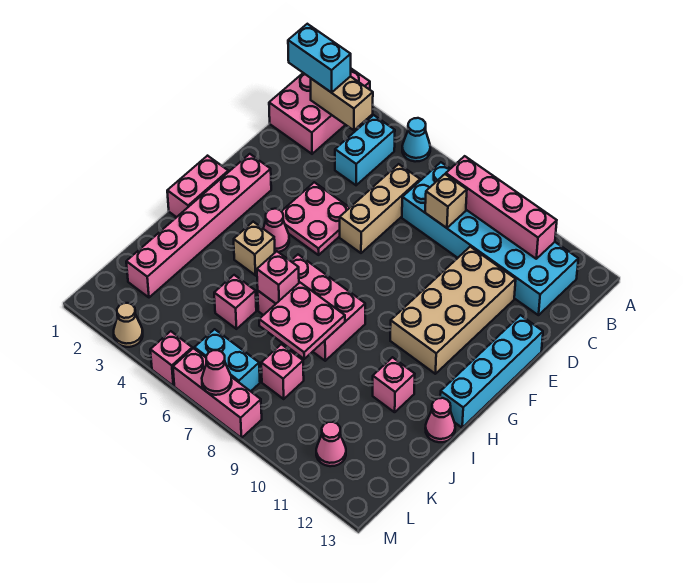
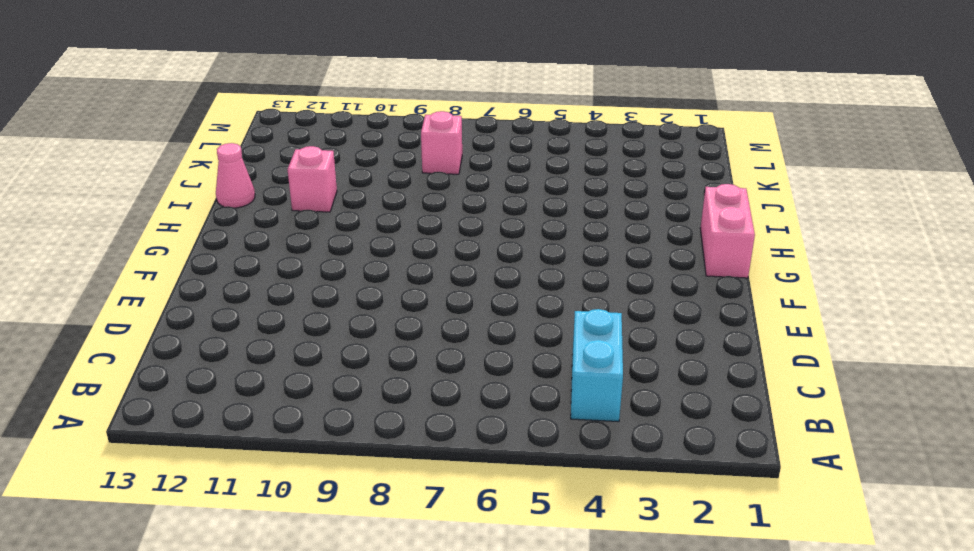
none -> pink 2x3 brick [269,69,370,154]
none -> cyan 1x1 cone [402,118,430,162]
none -> cyan 2x6 brick [402,162,578,315]

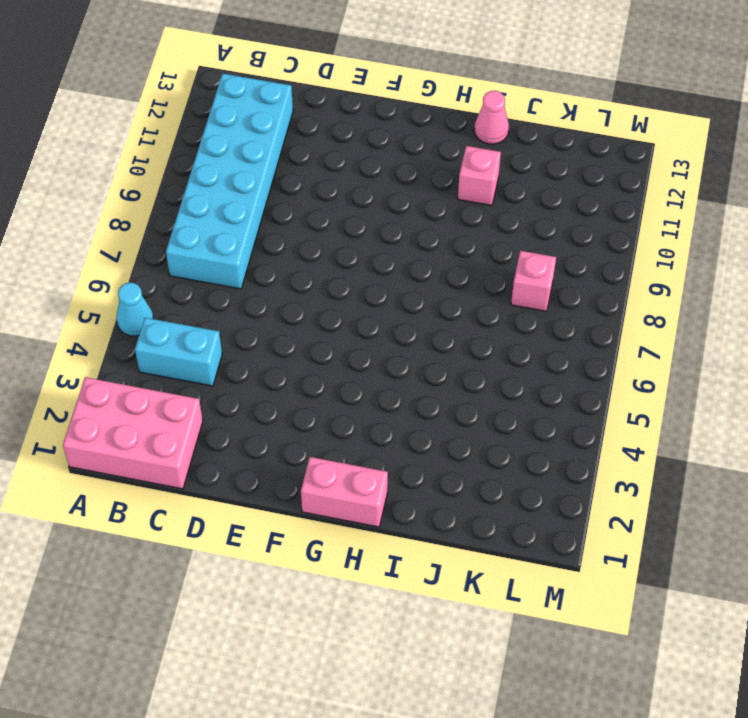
none -> tan 1x3 brick [340,164,420,253]
none -> tan 2x4 brick [390,247,516,374]
none -> pink 2x2 plate [281,182,350,255]

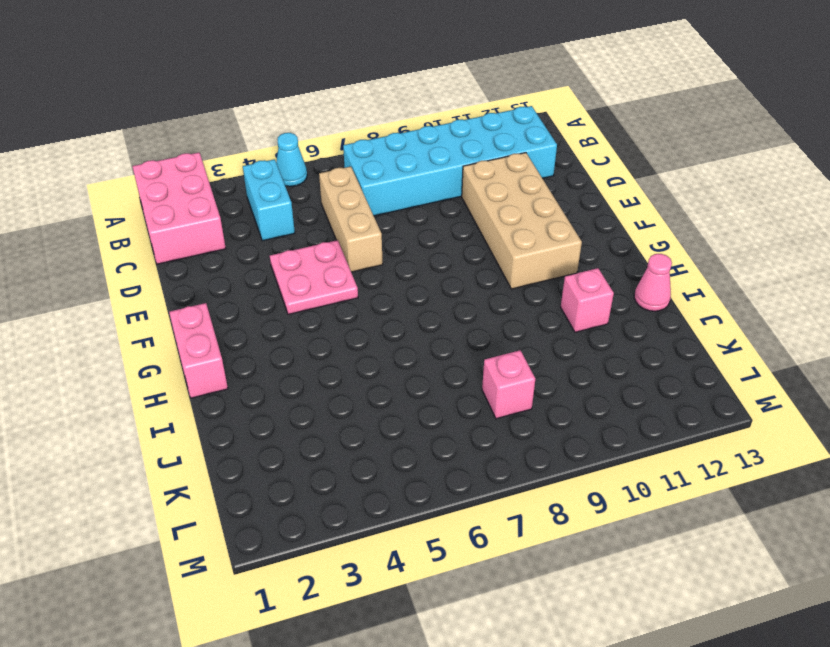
none -> cyan 1x4 brick [440,315,543,428]
none -> pink 1x6 brick [126,154,271,297]
none -> pink 1x1 cone [263,209,289,252]

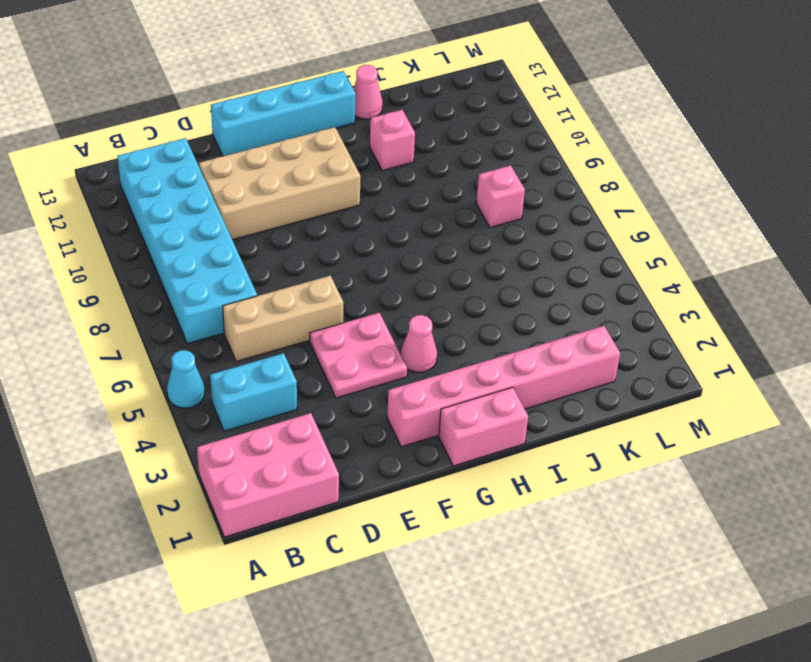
none -> tan 1x1 brick [234,222,275,275]
none -> pink 2x3 brick [258,255,365,361]
none -> pink 1x1 brick [214,275,256,329]

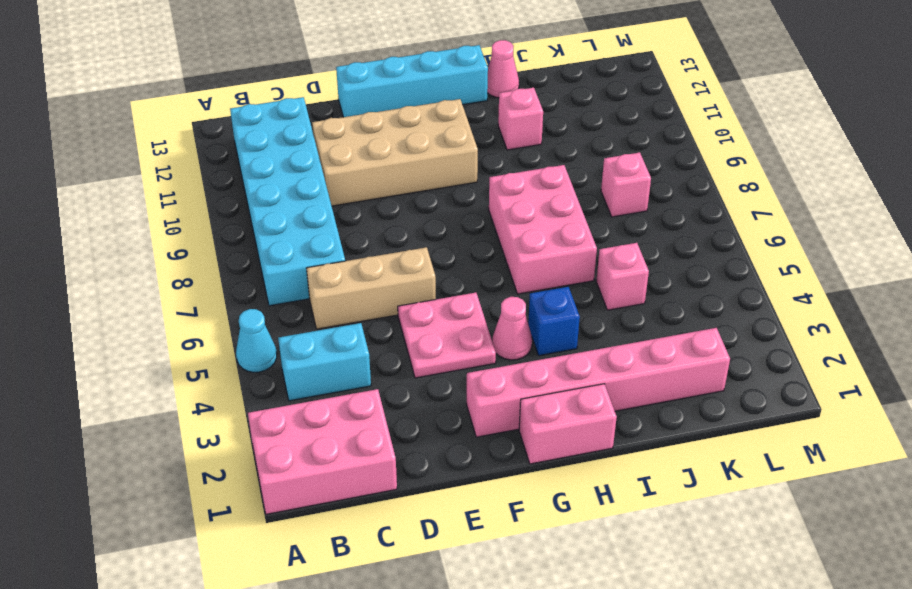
blue 1x1 brick [528,287,580,356] -> tan 1x1 brick [234,222,275,275]
none -> cyan 1x2 brick [194,329,260,391]
none -> pink 1x1 cone [316,422,346,466]
none -> tan 1x1 cone [114,303,143,347]

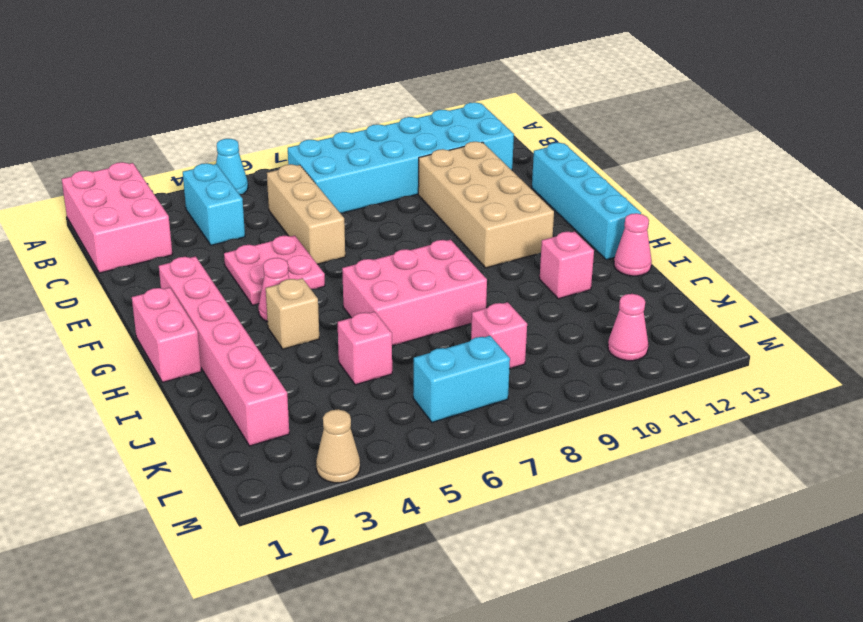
none -> pink 1x1 brick [150,331,192,386]
none -> pink 1x3 brick [173,348,262,438]
none -> tan 1x2 brick [311,76,373,130]

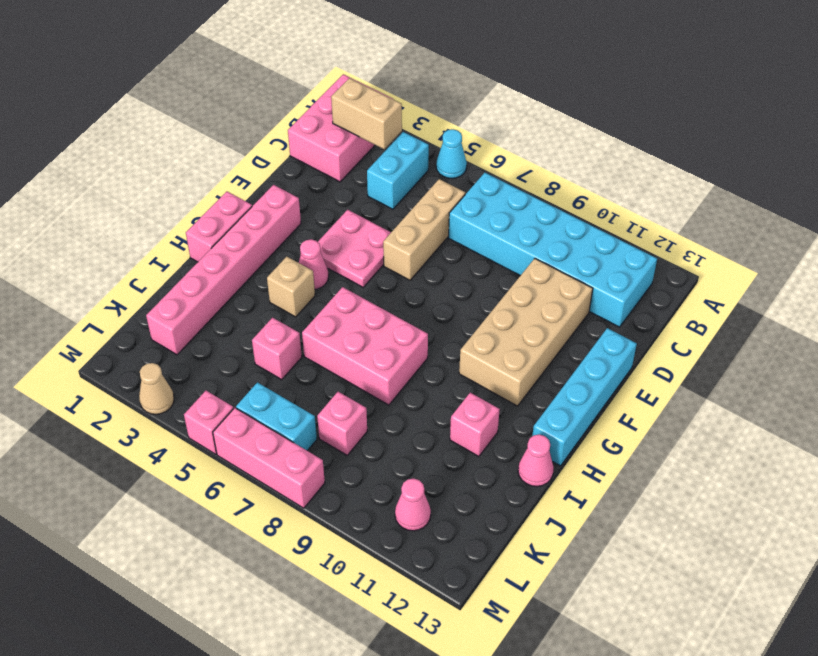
none -> pink 1x4 brick [446,156,557,259]
none -> tan 1x1 brick [425,174,467,228]
none -> pink 1x1 brick [257,251,299,304]

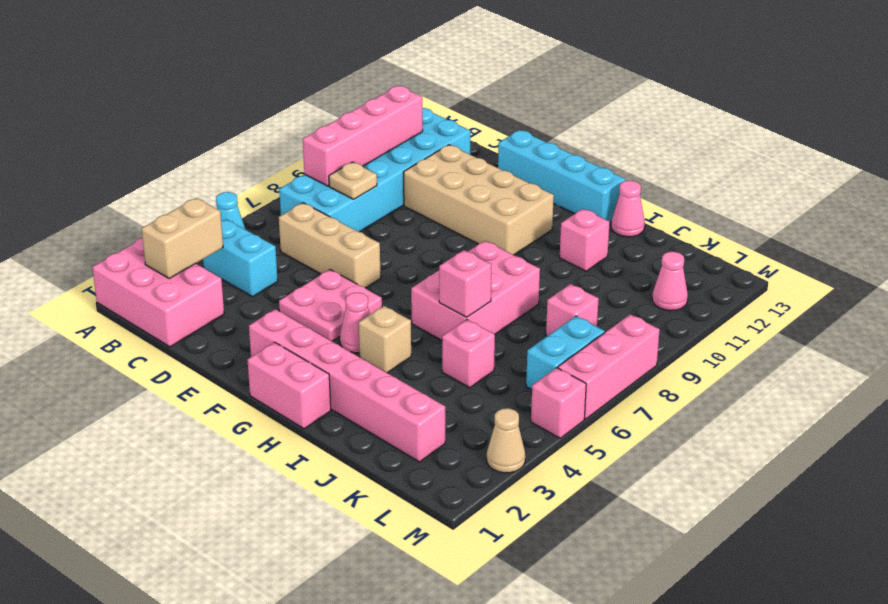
tan 1x1 plate [329,162,377,199] -> tan 1x1 brick [425,174,467,228]
none -> pink 2x2 plate [259,283,345,359]
none -> pink 1x1 cone [202,350,232,395]
none -> cyan 1x2 brick [288,24,351,93]

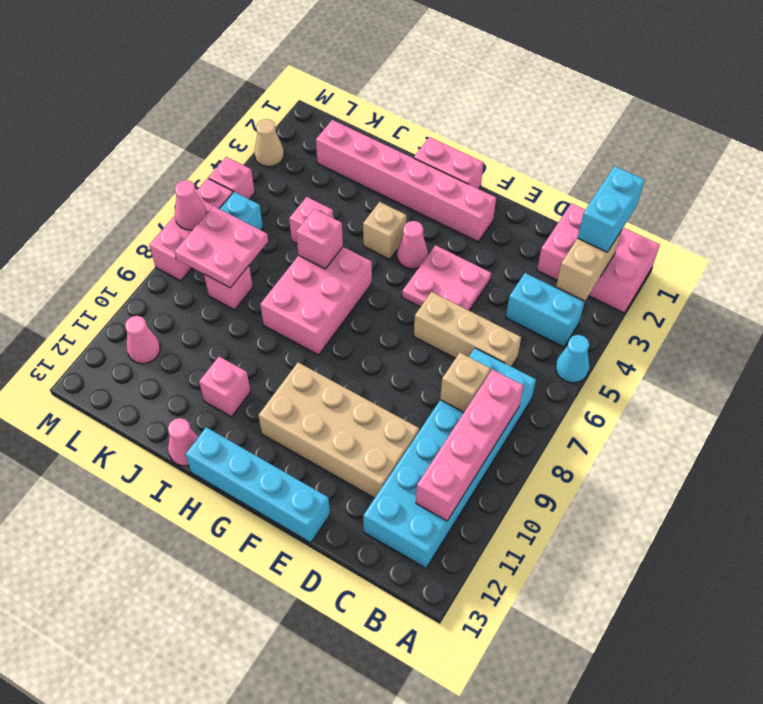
pink 2x2 plate [174,206,268,288] -> pink 2x2 plate moved to [259,283,345,359]

